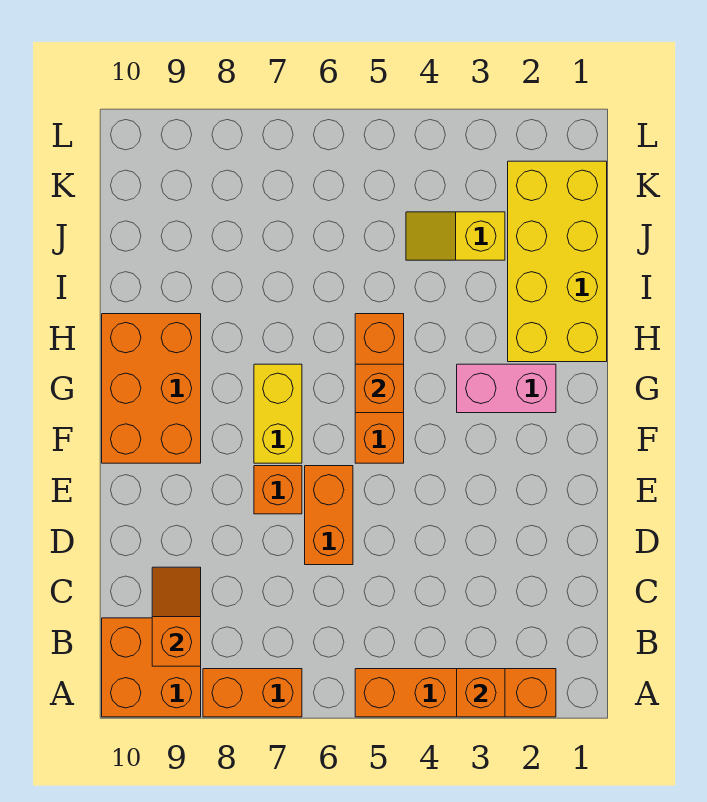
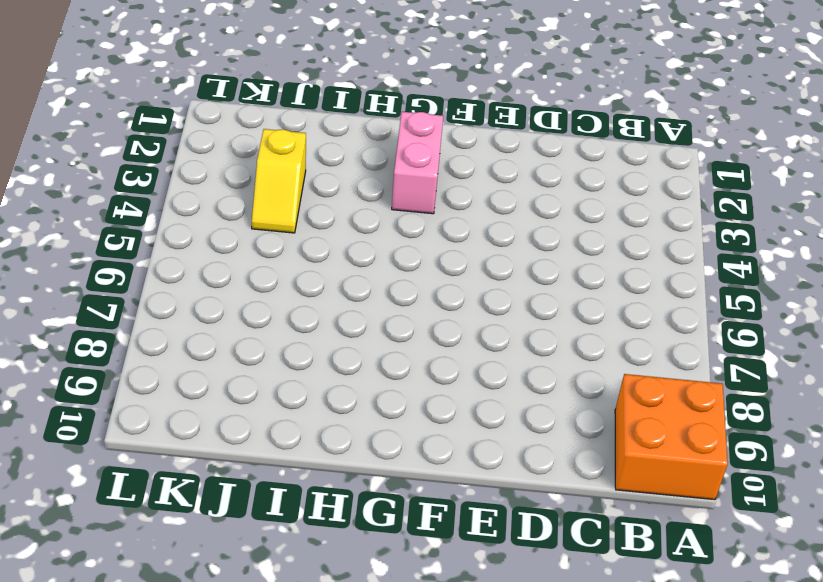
none -> orange 1x4 brick [355,669,556,717]
none -> orange 1x2 brick [203,669,302,717]
none -> orange 1x2 brick [305,466,353,565]

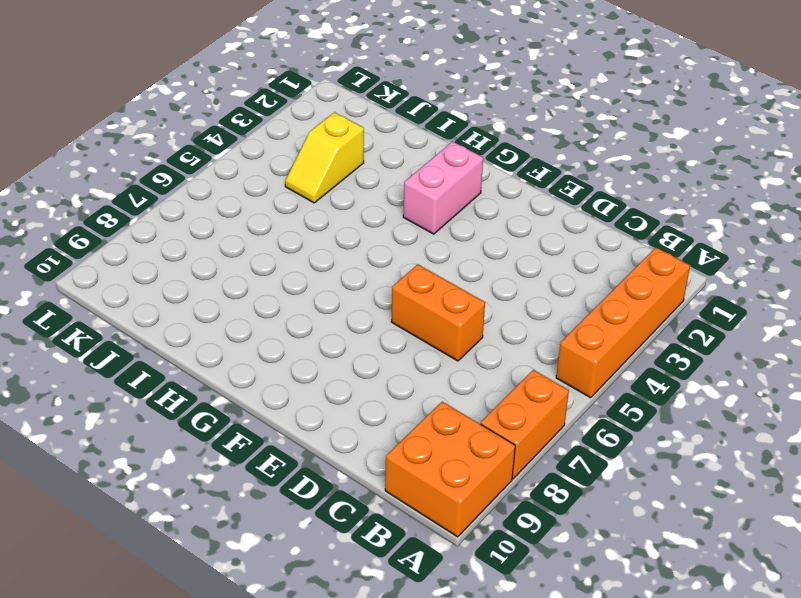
none -> orange 1x1 brick [254,466,302,514]
none -> orange 1x3 brick [355,314,404,463]
none -> yellow 1x2 brick [254,364,302,463]

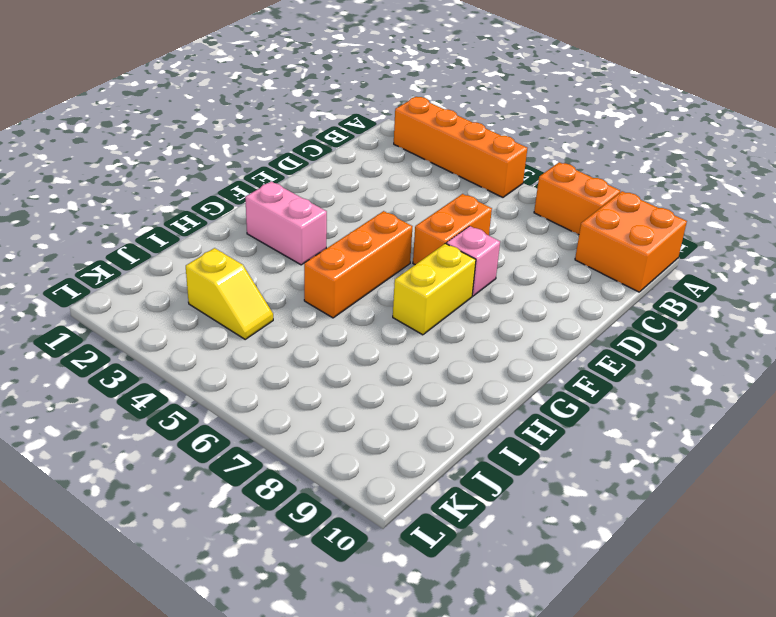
pink 1x1 brick [446,226,500,296] -> orange 1x1 brick [254,466,302,514]
none -> orange 2x3 brick [102,314,201,463]
none -> yellow 2x4 brick [508,161,607,362]
none -> orange 1x1 brick [457,669,505,717]

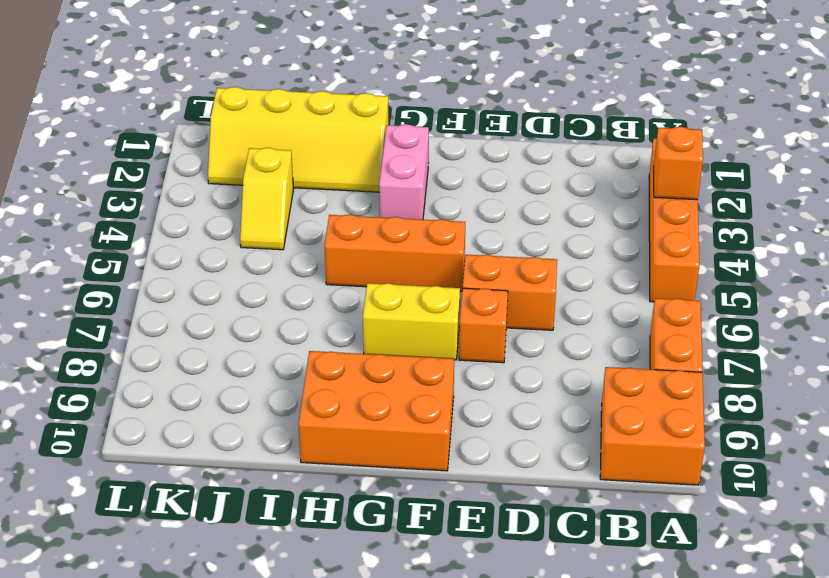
yellow 2x4 slope [208,87,388,192] -> yellow 2x4 brick [508,161,607,362]
none -> orange 1x2 slope [152,567,201,666]
none -> orange 1x1 brick [355,364,404,413]

